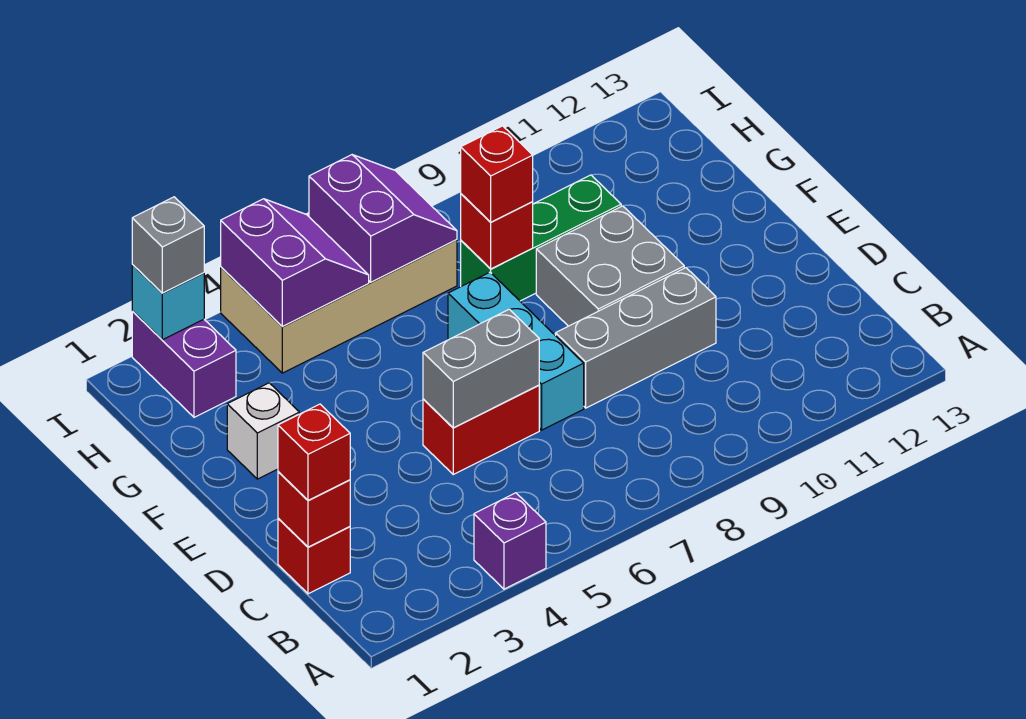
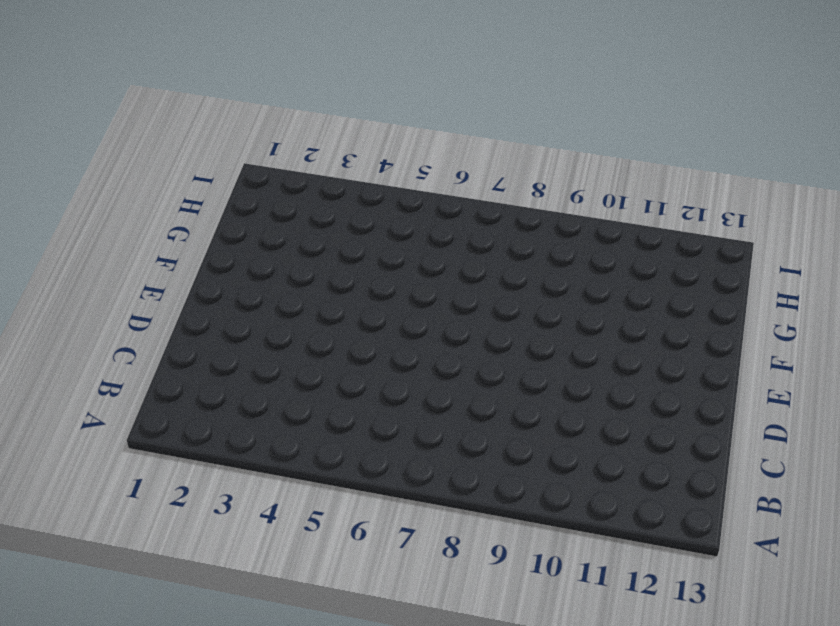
none -> purple 1x1 brick [474,493,546,589]
none -> red 1x1 brick [278,518,350,594]
none -> red 1x2 brick [423,385,539,474]

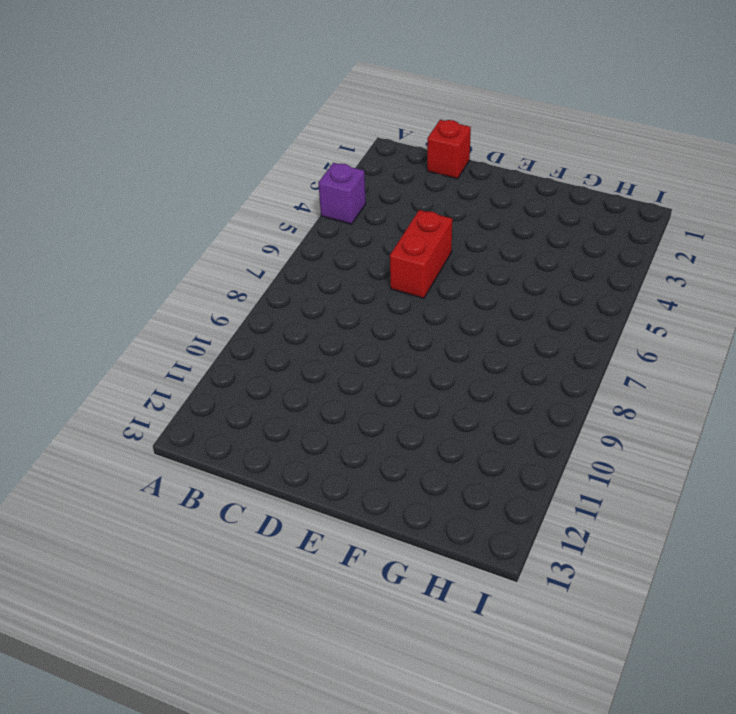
none -> cyan 1x3 brick [448,272,584,430]
none -> grey 1x3 brick [556,268,716,408]
none -> grey 2x2 brick [536,206,684,326]

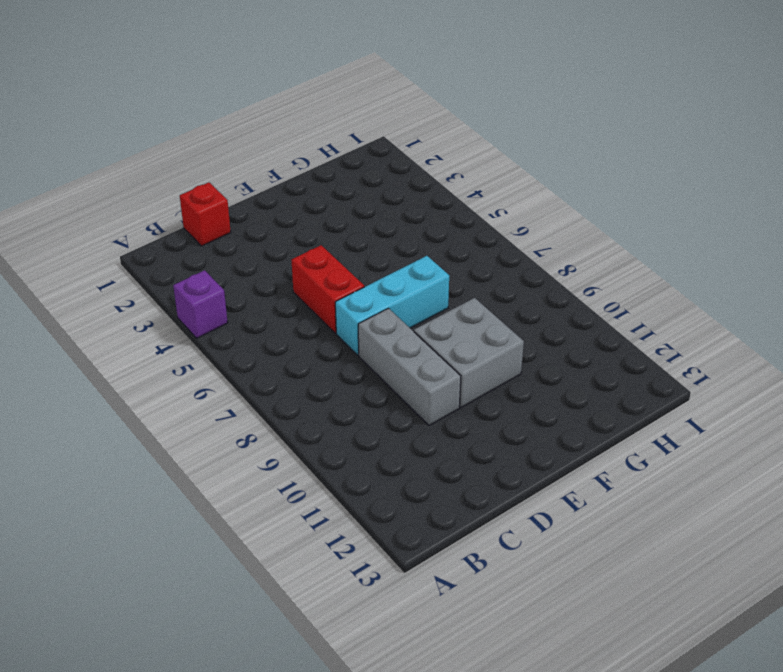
none -> white 1x1 brick [227,383,299,479]
none -> green 1x3 brick [461,175,621,301]
none -> purple 1x2 brick [132,311,236,417]

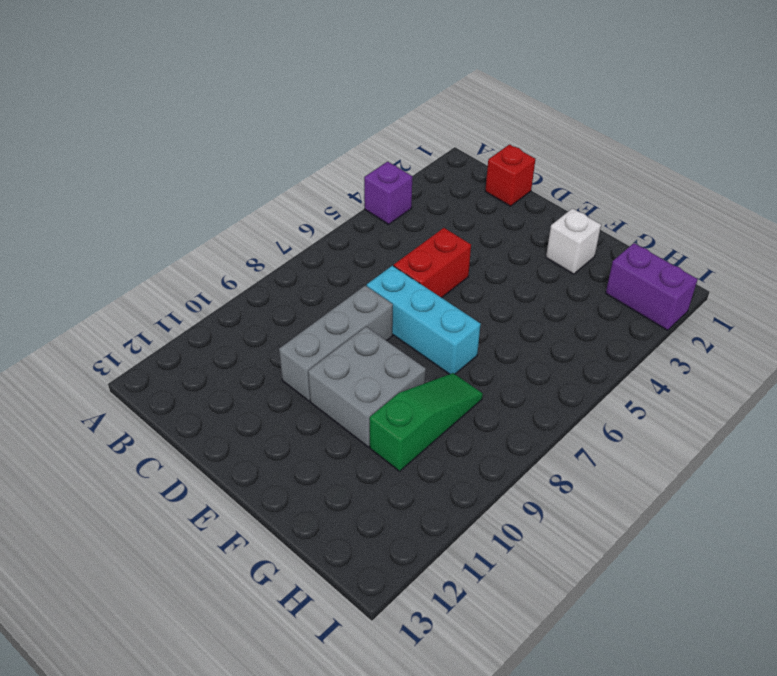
green 1x3 slope [370,373,483,471] -> green 1x3 brick [461,175,621,301]
none -> tan 2x4 brick [221,240,457,373]
none -> red 1x1 brick [278,472,350,547]
none -> grey 1x2 brick [423,309,539,428]

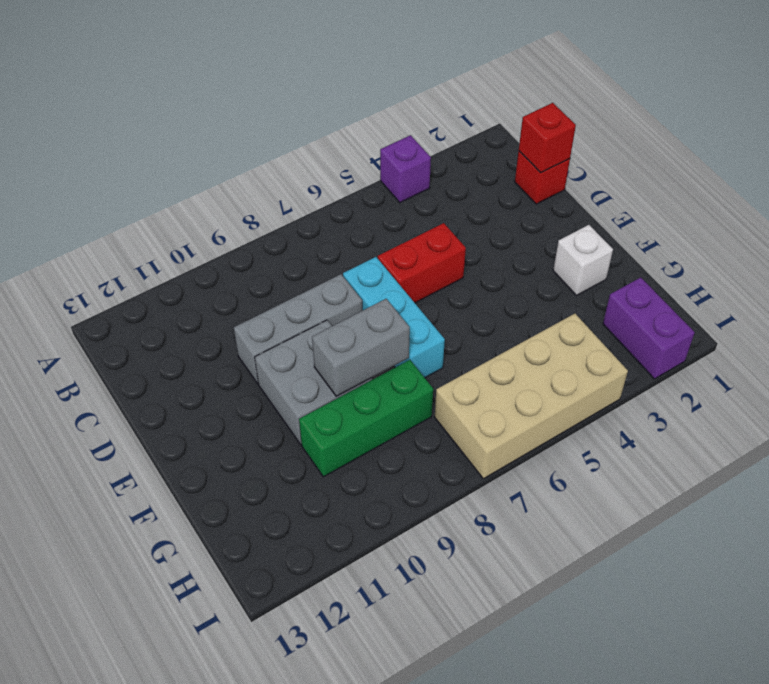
grey 1x2 brick [312,299,410,396] -> grey 1x2 brick moved to [423,309,539,428]
none -> red 1x1 brick [461,194,533,269]
none -> purple 2x2 slope [221,199,369,326]
none -> purple 2x2 slope [309,155,457,282]

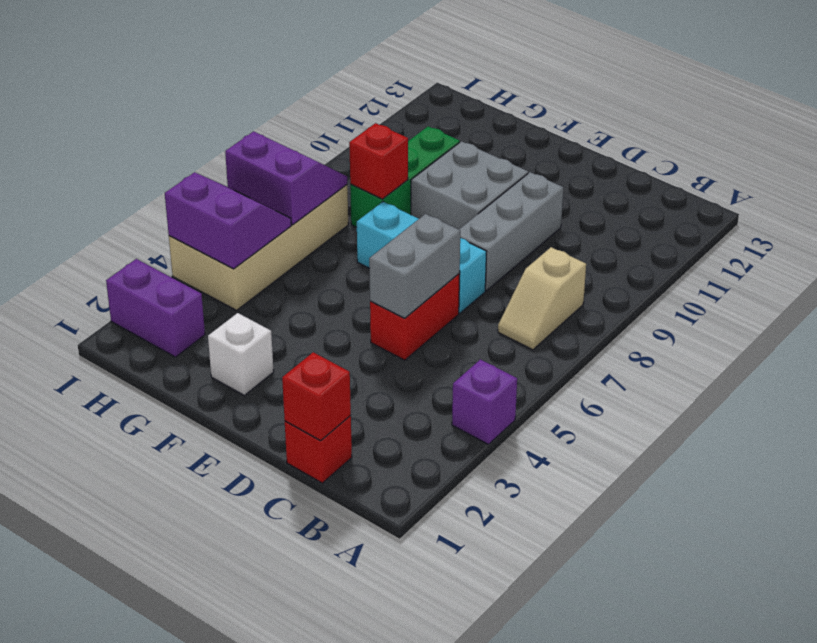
tan 1x2 slope [498,247,586,350] -> none
none -> cyan 1x1 brick [132,265,204,340]
none -> red 1x1 brick [278,404,350,500]
none -> red 1x1 brick [461,126,533,222]

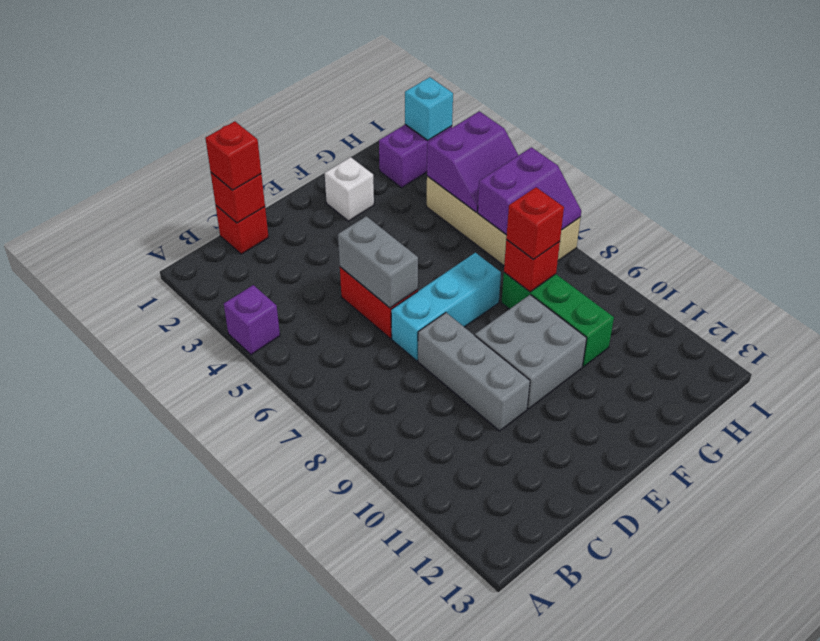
none -> grey 1x1 brick [132,197,204,293]

